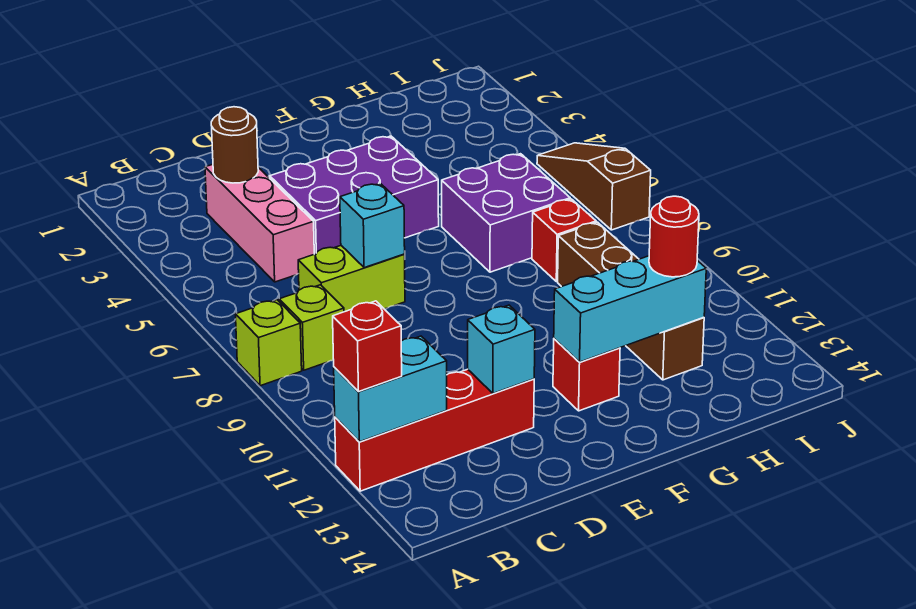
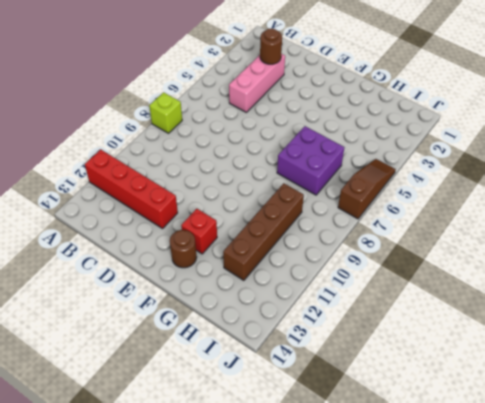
brown 1x1 round brick [170,230,197,268] -> none
none -> lime 1x1 brick [279,285,344,370]
none -> lime 1x2 brick [298,246,405,312]
none -> purple 2x3 brick [270,136,439,254]

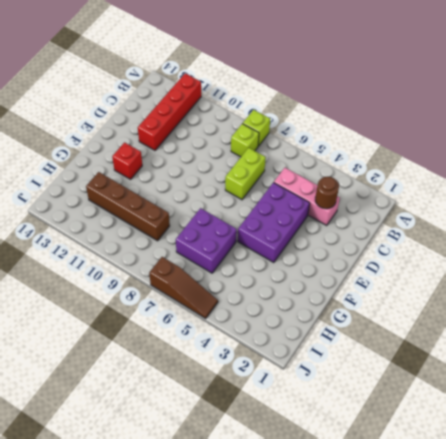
none -> red 1x1 brick [532,199,596,282]
none -> cyan 1x2 brick [334,336,447,442]
none -> cyan 1x1 brick [340,183,405,268]

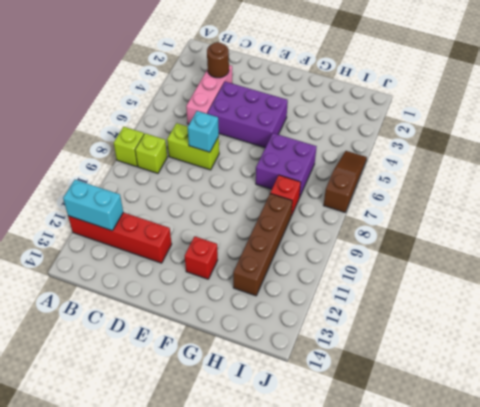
none -> cyan 1x1 brick [468,305,535,393]
none -> cyan 1x3 brick [554,256,706,362]
none -> red 1x1 brick [333,301,402,392]

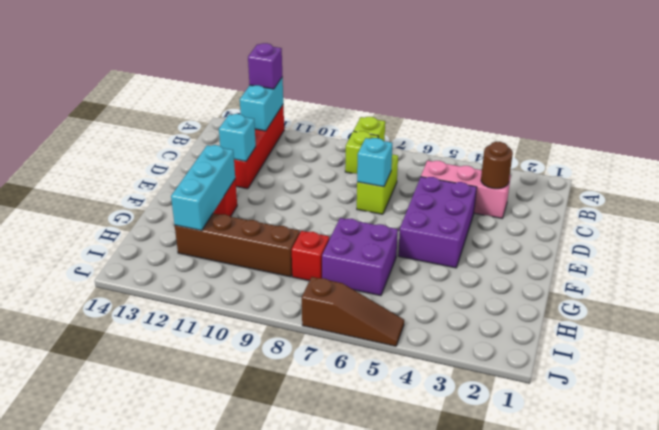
purple 1x1 brick [248,43,282,89] -> red 1x1 brick [333,301,402,392]
none -> red 1x1 round brick [649,196,699,277]

